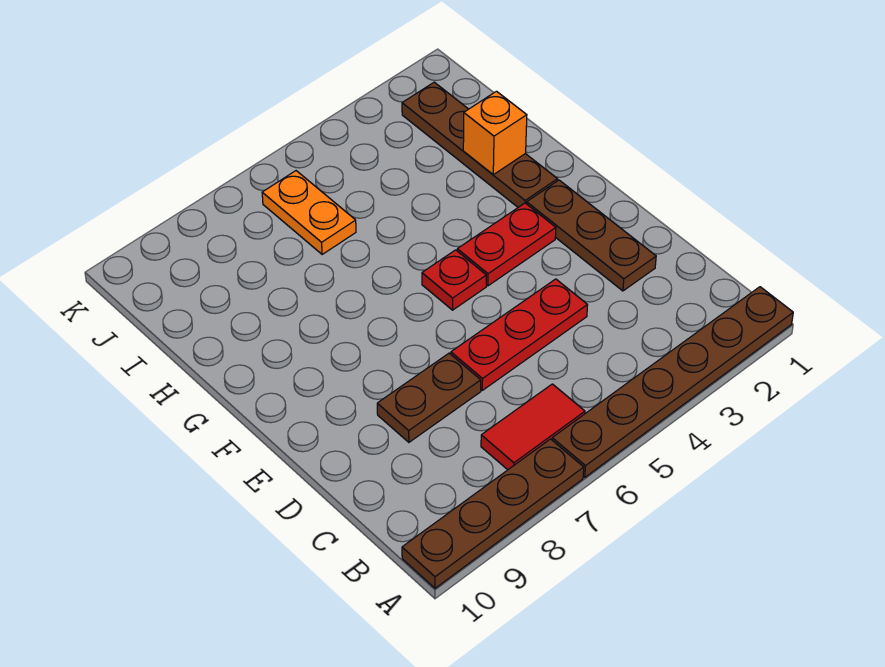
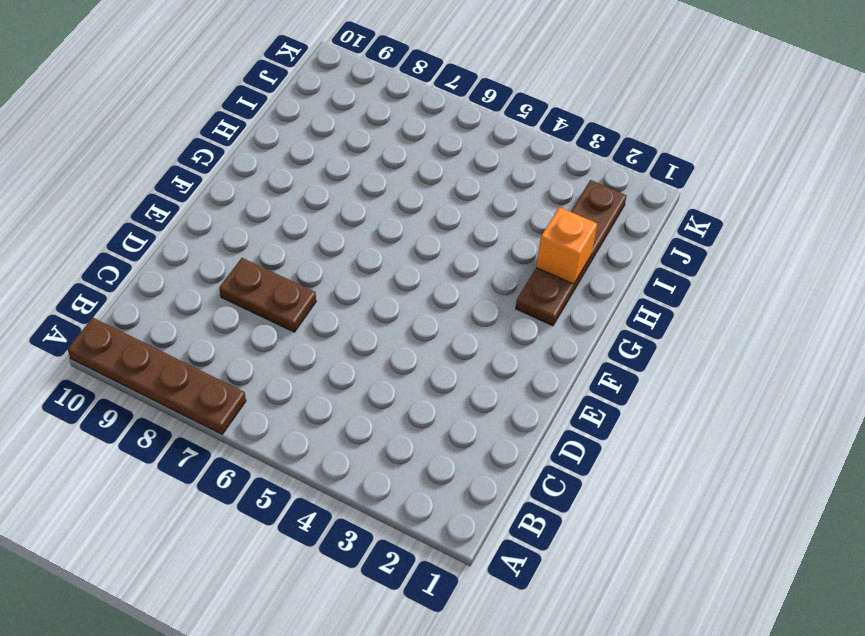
none -> brown 1x6 plate [552,287,793,477]
none -> red 1x2 tile [481,384,585,470]

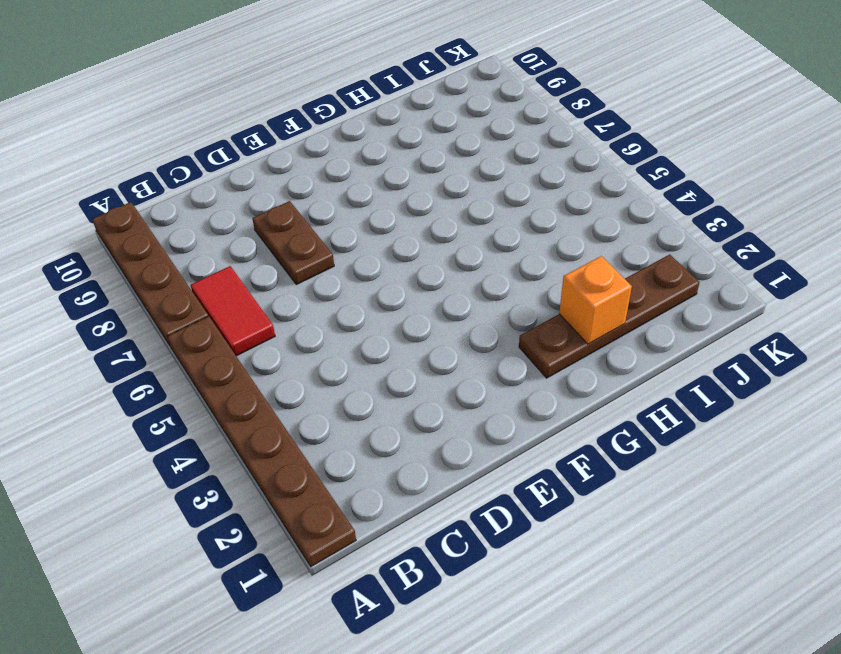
none -> brown 1x3 plate [527,180,656,291]
none -> red 1x3 plate [451,279,588,390]

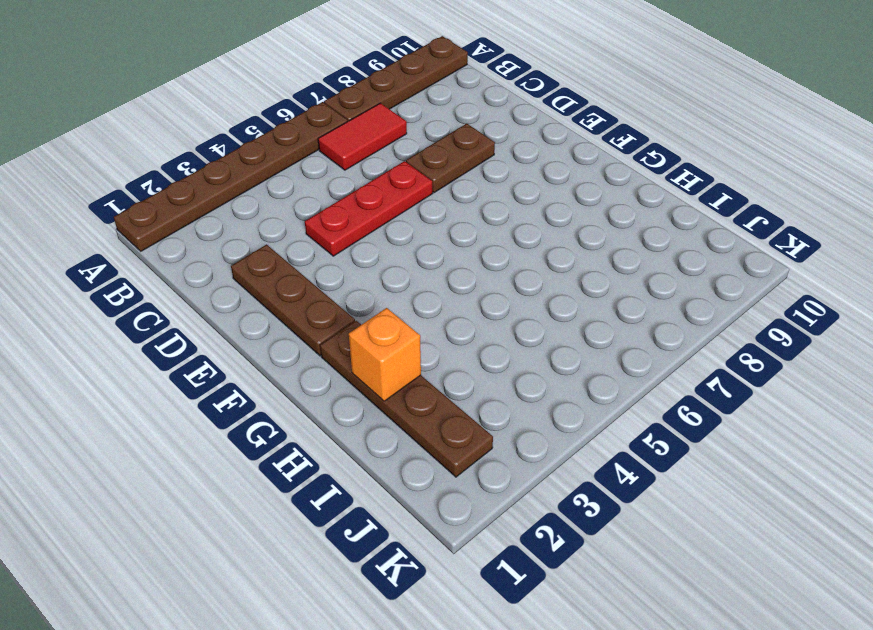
none -> red 1x2 plate [457,203,556,286]
none -> red 1x1 plate [422,250,486,310]

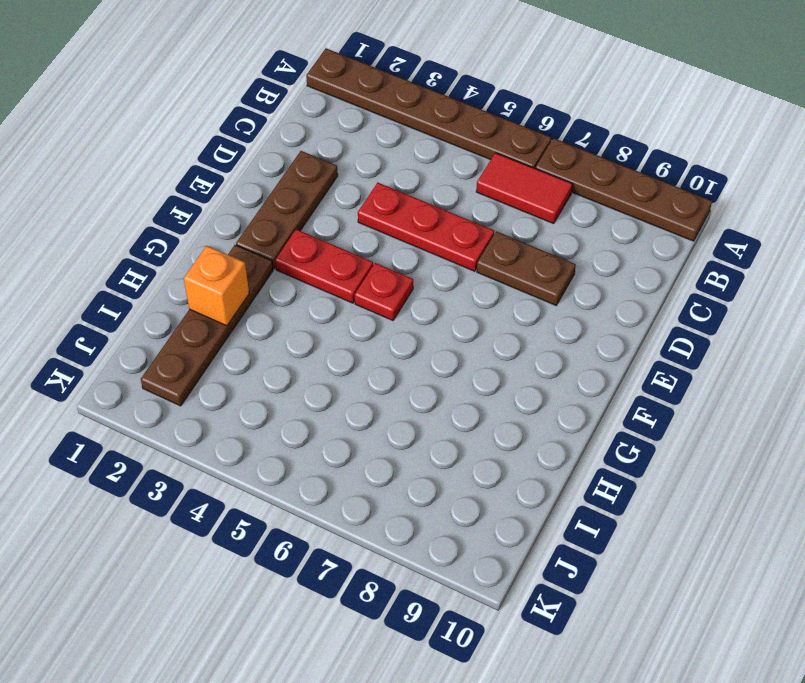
none -> orange 1x2 plate [262,171,356,255]

